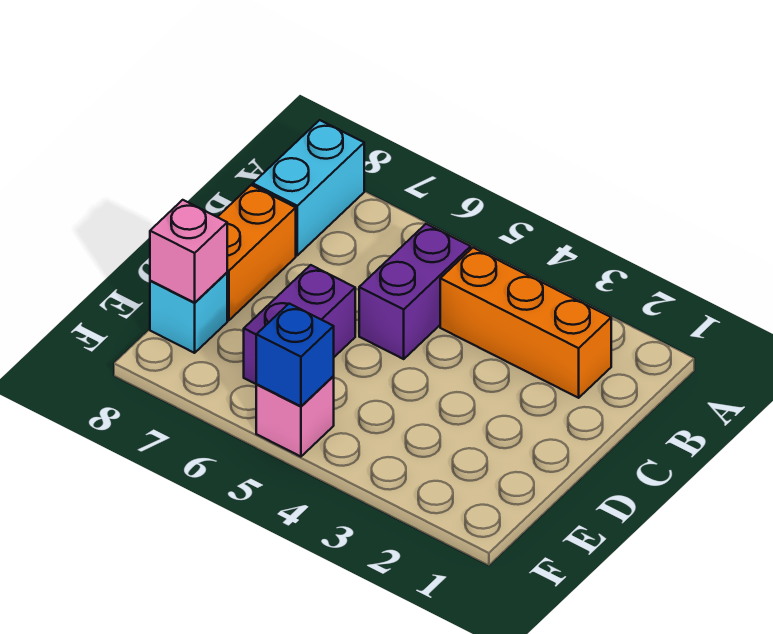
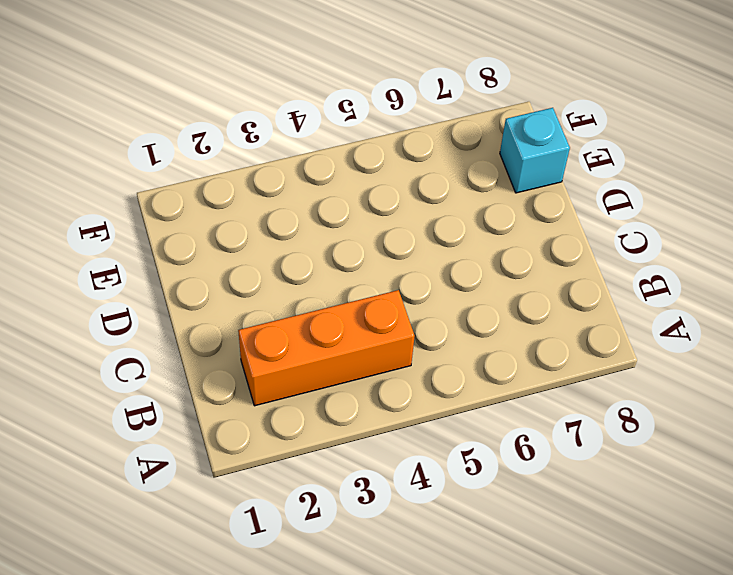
none -> cyan 1x2 brick [253,120,364,255]
none -> purple 1x2 brick [359,224,471,359]

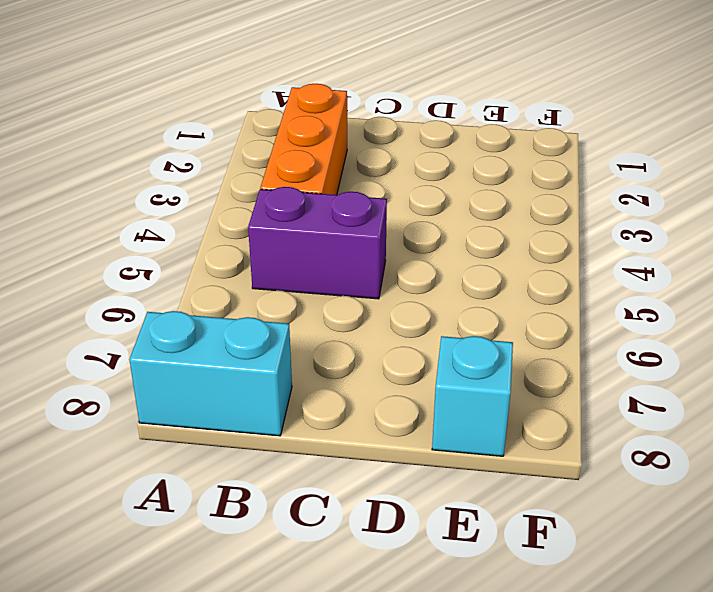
none -> orange 1x2 brick [218,185,296,320]
none -> purple 1x2 brick [244,265,355,384]

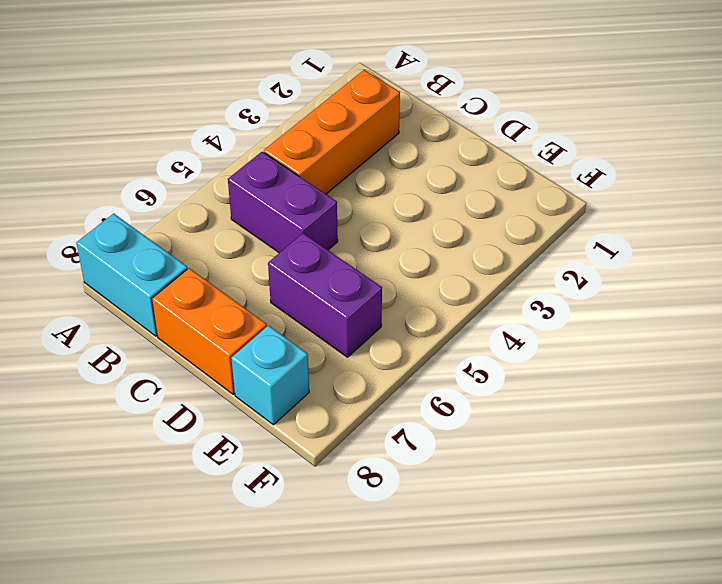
none -> pink 1x1 brick [256,376,334,457]
none -> pink 1x1 brick [150,200,227,303]

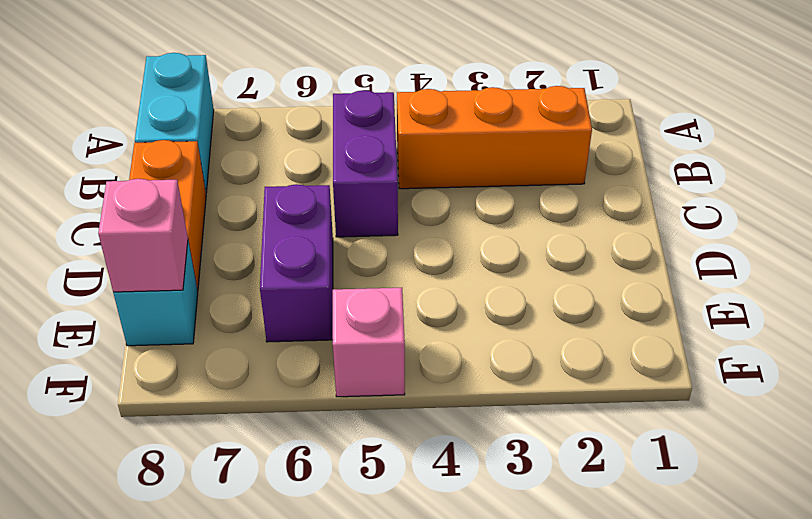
none -> blue 1x1 brick [256,304,334,406]

